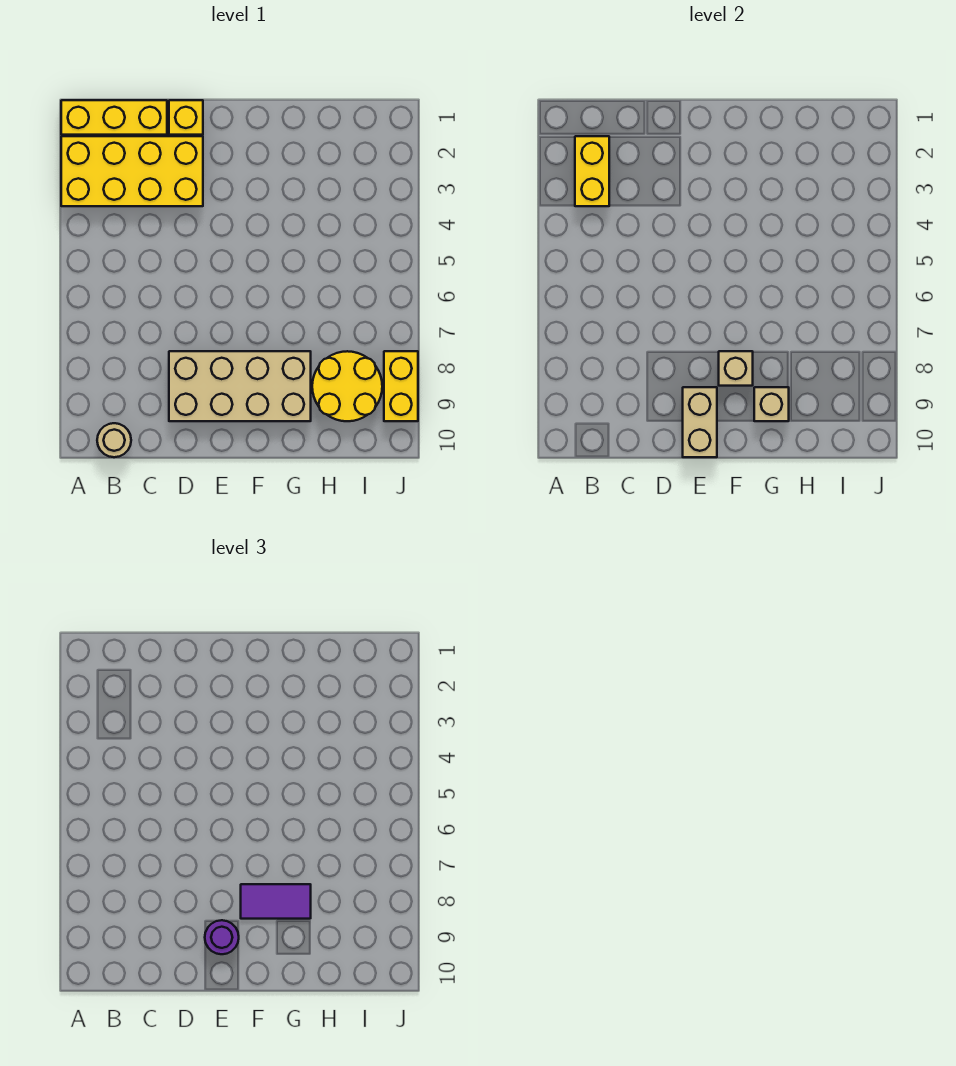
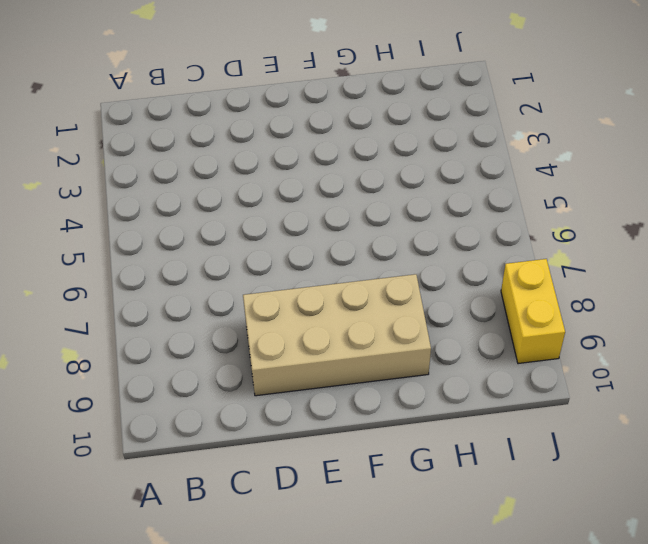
none -> yellow 1x3 brick [61,100,167,135]
none -> yellow 2x4 brick [61,136,203,206]
none -> tan 1x1 round brick [97,423,131,457]

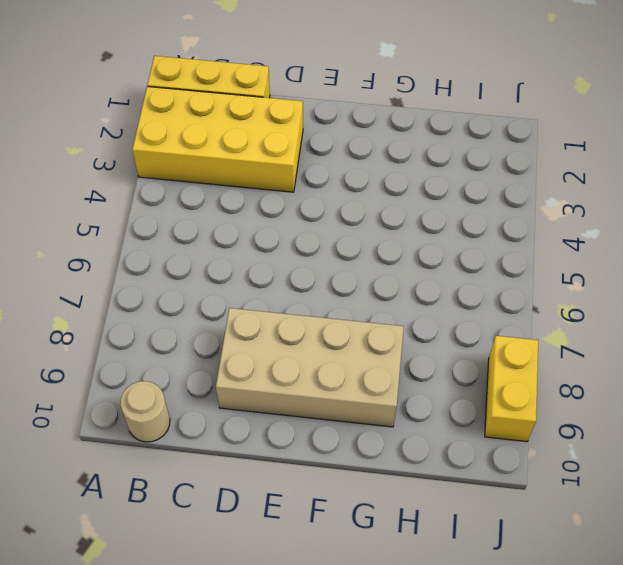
none -> yellow 1x1 brick [169,100,203,135]
none -> yellow 2x2 round brick [312,351,382,421]
none -> yellow 1x2 brick [575,136,609,206]

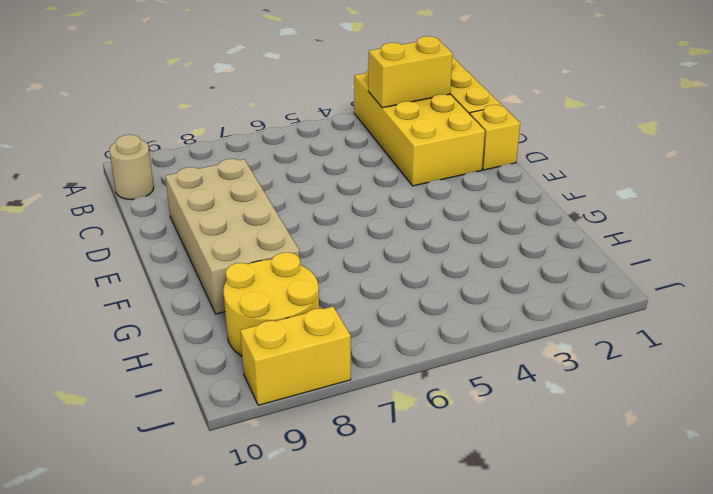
none -> tan 1x2 brick [683,387,717,457]
none -> tan 1x1 brick [719,351,753,386]
none -> tan 1x1 brick [754,387,789,421]

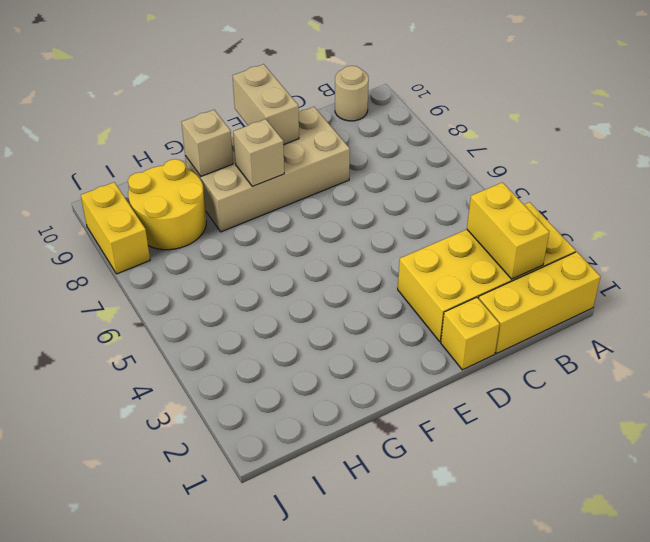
none -> purple 1x1 round brick [205,920,239,954]
none -> purple 1x2 tile [241,884,311,919]

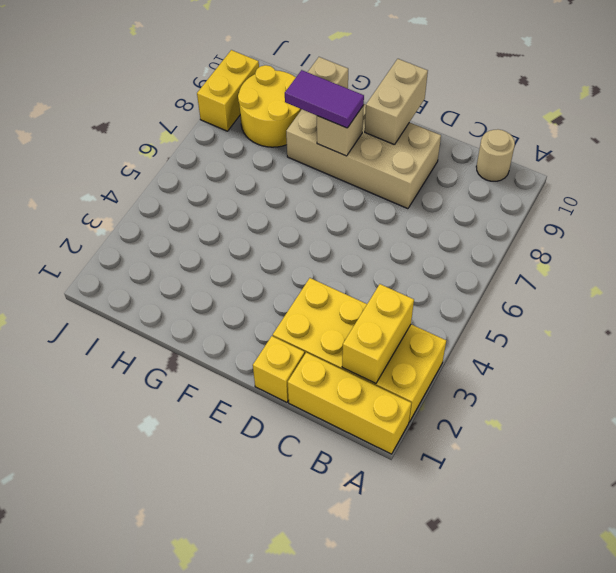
none -> purple 1x1 round brick [205,920,239,954]

